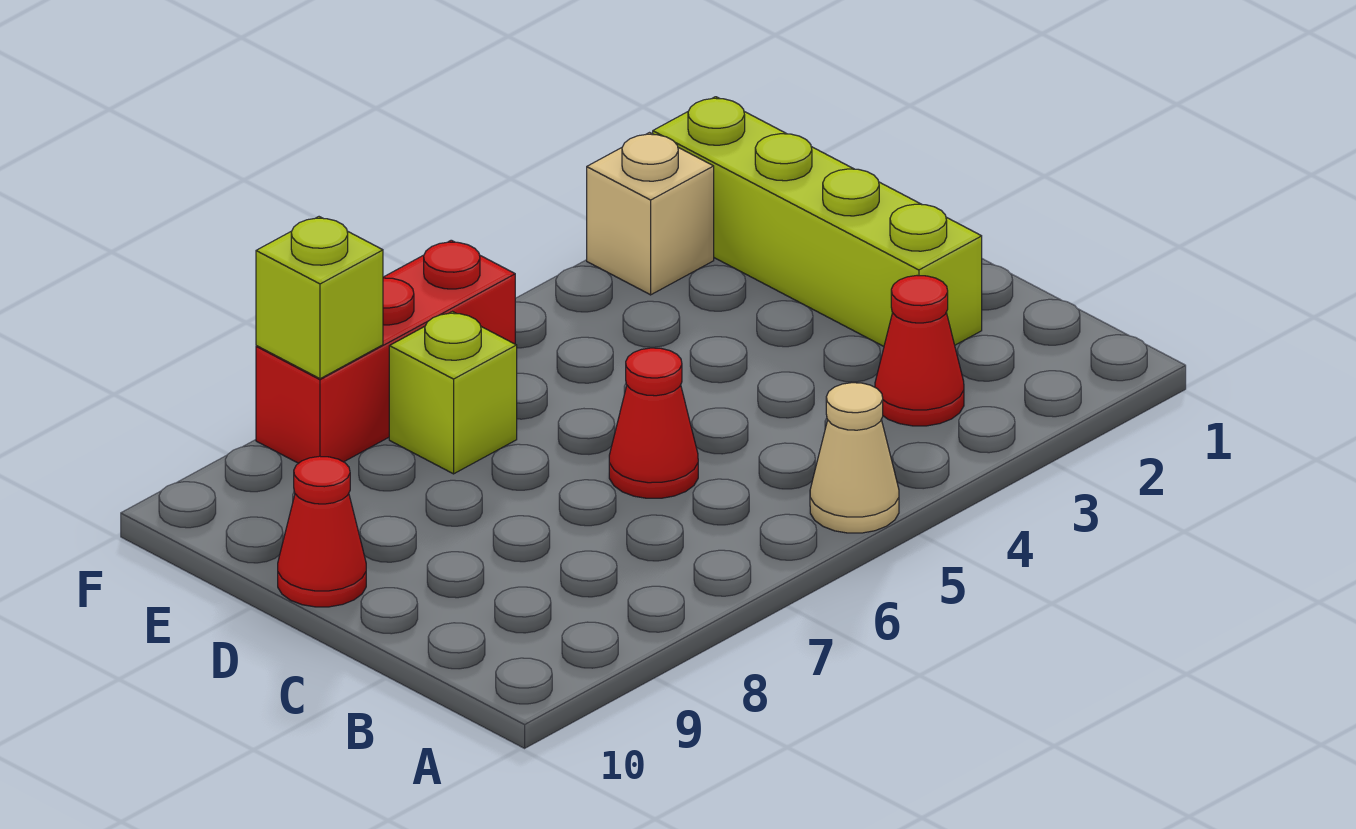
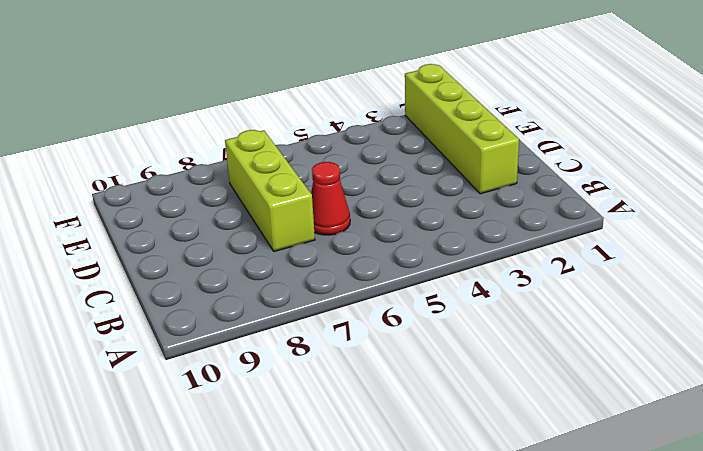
lime 1x3 brick [225,130,315,251] -> lime 1x1 brick [389,312,517,474]
none -> tan 1x1 cone [810,383,899,533]
none -> red 1x1 cone [875,276,964,426]

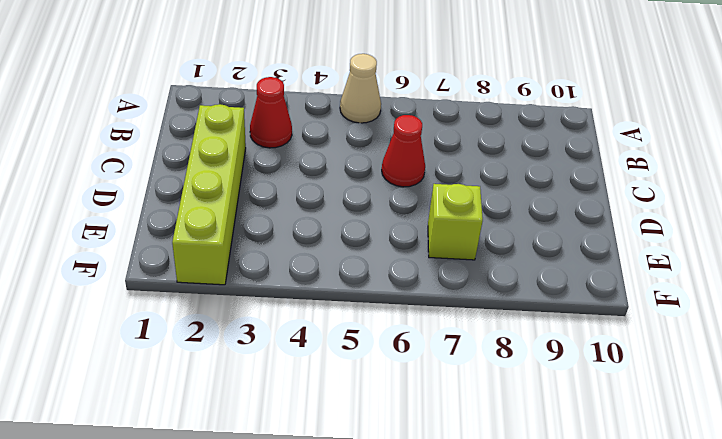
none -> red 1x1 cone [278,456,366,607]
none -> tan 1x1 brick [587,133,714,295]

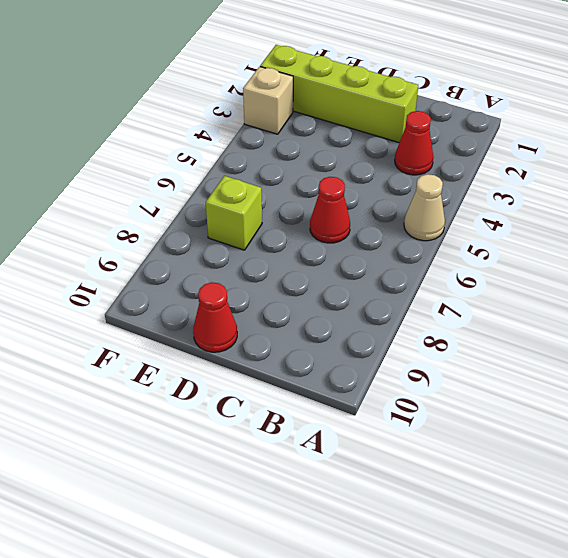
none -> red 1x3 brick [256,240,515,463]
none -> lime 1x1 brick [256,217,383,379]

